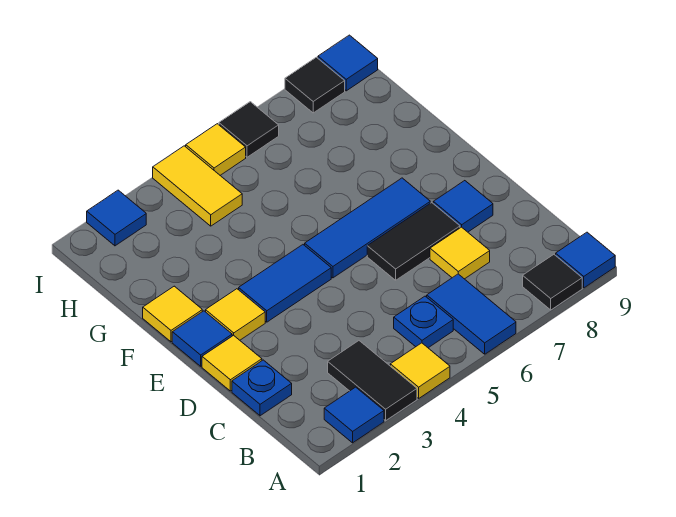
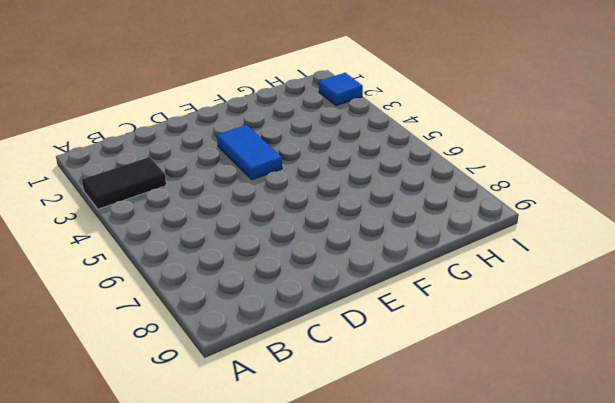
none -> blue 1x1 tile [324,387,384,443]
none -> yellow 1x1 tile [390,343,450,398]
none -> blue 1x2 tile [427,274,516,354]

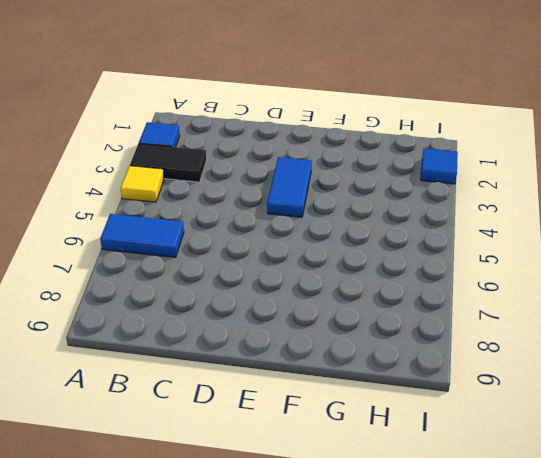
none -> black 1x1 tile [523,255,582,310]
none -> blue 1x1 tile [556,232,615,288]
none -> blue 1x1 plate [394,296,453,348]

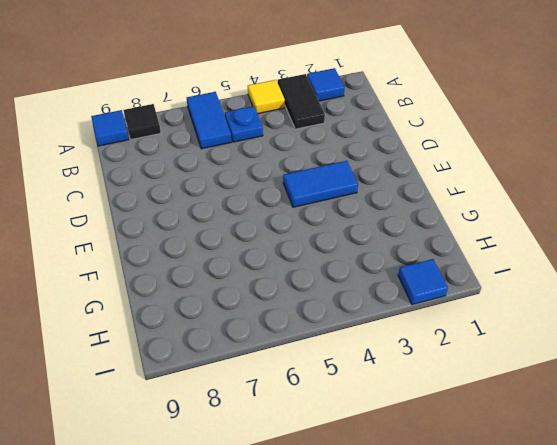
none -> blue 1x1 plate [232,360,292,416]
none -> yellow 1x1 tile [430,227,490,279]
none -> yellow 1x1 tile [202,335,262,391]

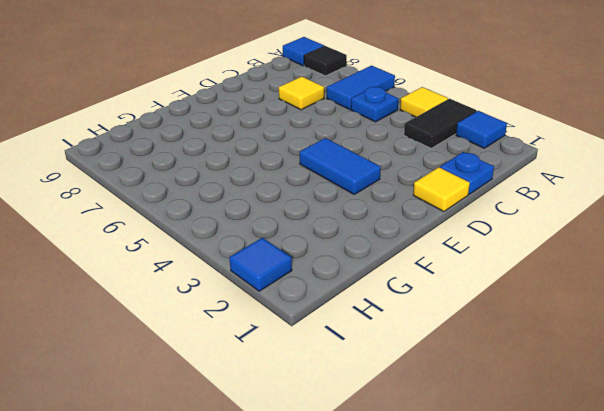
none -> black 1x2 tile [367,203,460,280]
none -> blue 1x1 tile [433,181,493,232]
none -> blue 1x1 tile [172,311,232,366]

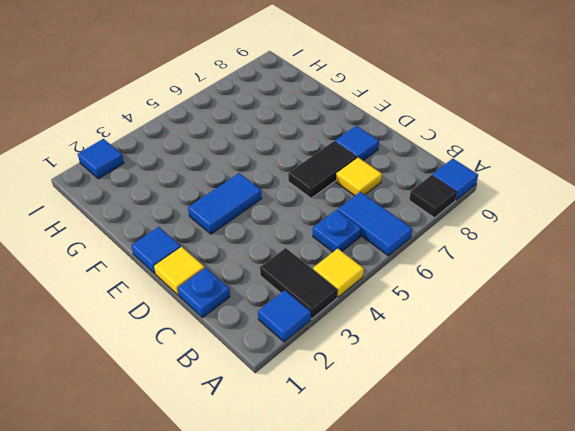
none -> yellow 1x1 tile [206,289,265,340]
none -> blue 1x3 tile [305,178,430,278]
none -> yellow 1x1 tile [143,286,202,342]

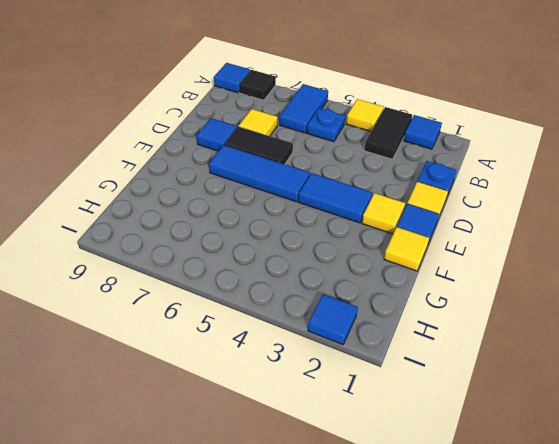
none -> yellow 1x2 tile [153,146,242,226]
none -> yellow 1x1 tile [186,124,246,175]
none -> black 1x1 tile [219,102,279,157]

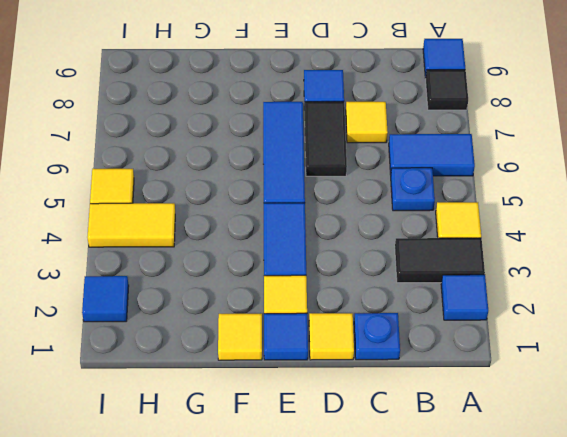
none -> black 1x1 tile [219,102,279,157]
none -> black 1x1 tile [285,57,345,113]
none -> blue 1x1 tile [318,35,378,91]

